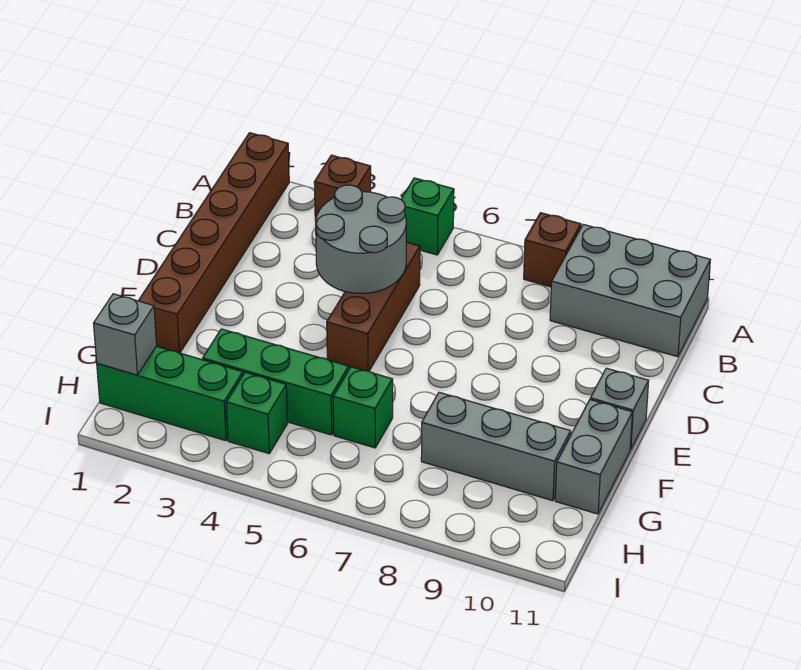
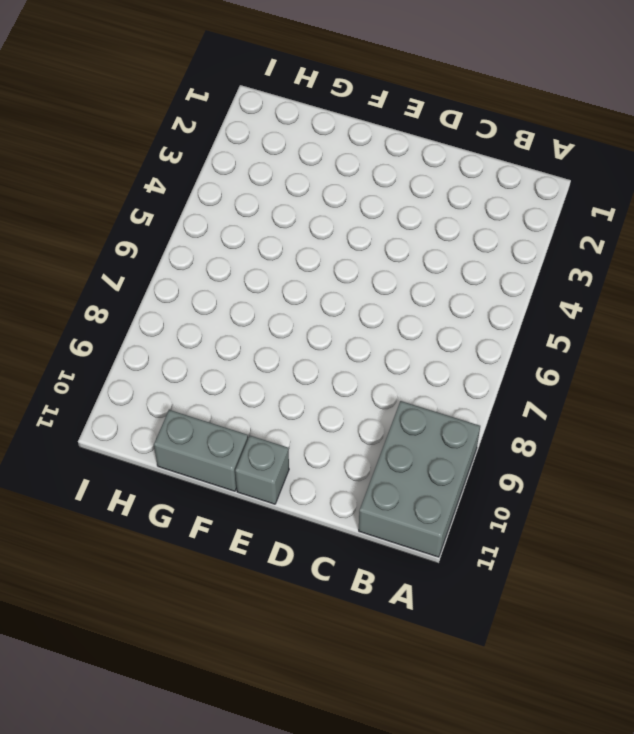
none -> brown 1x6 brick [138,133,289,353]
none -> brown 1x1 brick [314,155,371,221]
none -> green 1x1 brick [401,178,454,255]

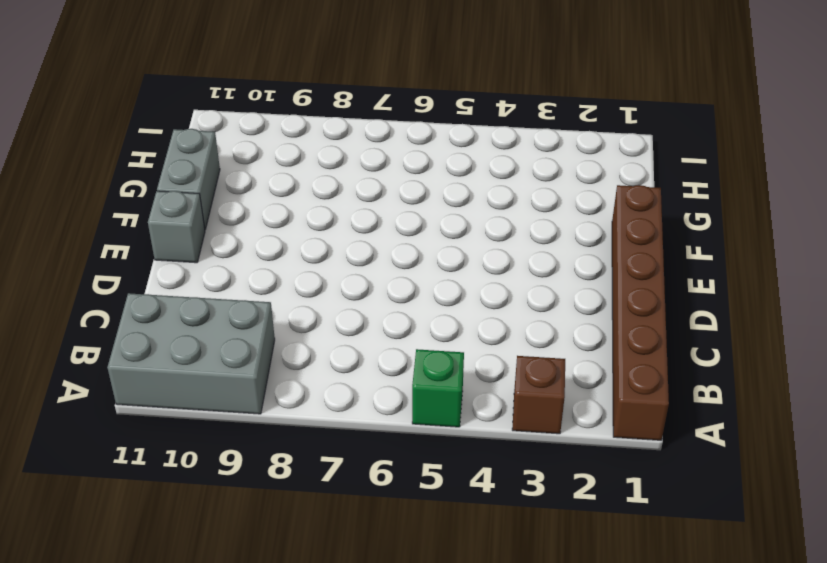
none -> brown 1x1 brick [524,213,581,287]
none -> brown 1x3 brick [327,242,420,371]
none -> green 1x3 brick [203,329,349,435]

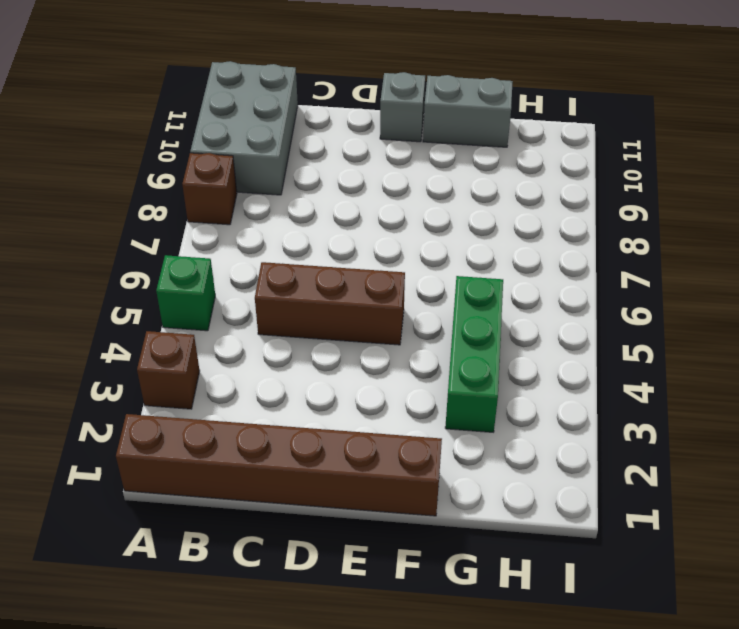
none -> green 1x1 brick [333,367,393,448]
none -> grey 1x3 brick [421,392,571,501]
none -> green 1x3 brick [97,346,243,441]

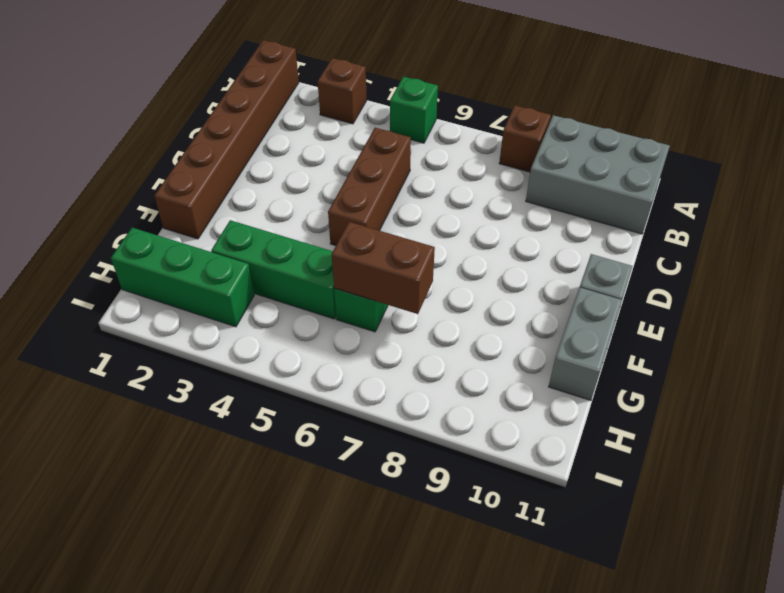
brown 1x2 brick [332,222,435,314] -> none
none -> grey 1x3 brick [421,392,571,501]
none -> green 1x1 brick [226,372,287,454]
none -> grey 2x2 round brick [316,185,406,293]

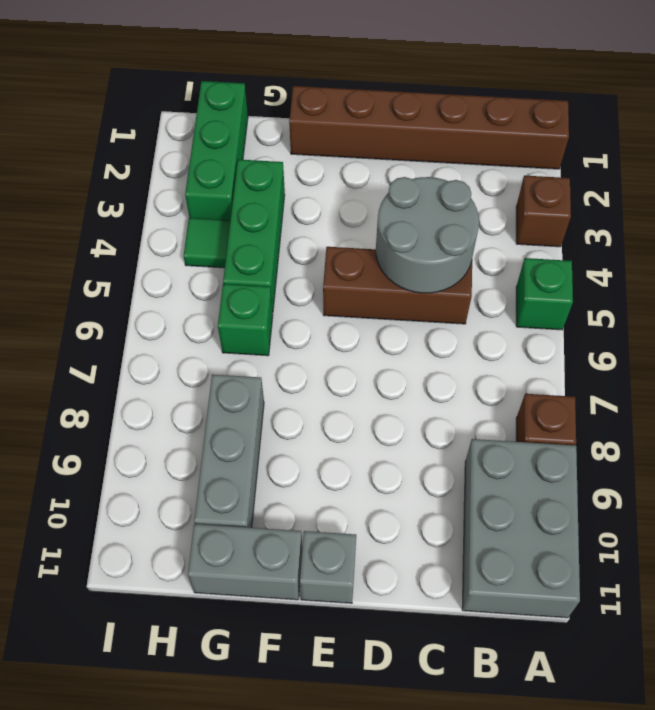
green 1x1 tile [184,218,230,268] -> green 1x1 brick [226,372,287,454]
none -> grey 1x1 brick [94,294,157,375]

